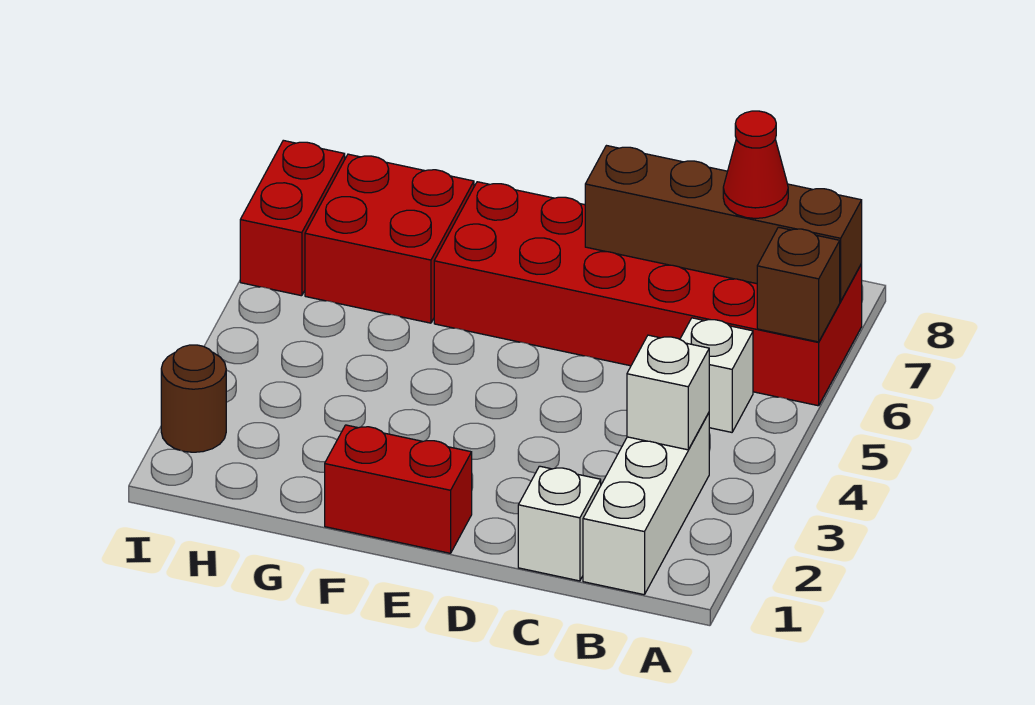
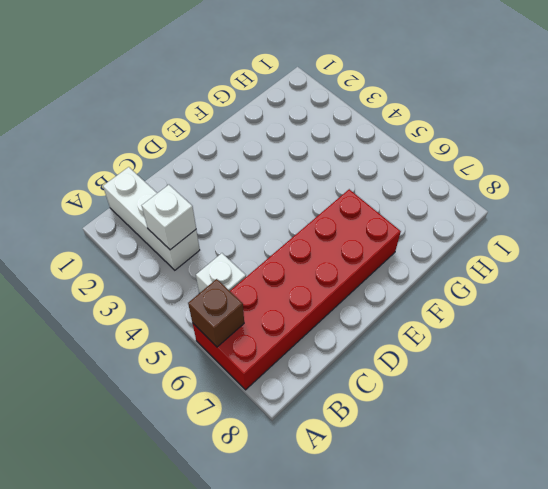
none -> white 1x1 brick [518,466,601,581]
none -> red 1x2 brick [325,425,472,553]
none -> red 2x2 brick [305,154,474,323]

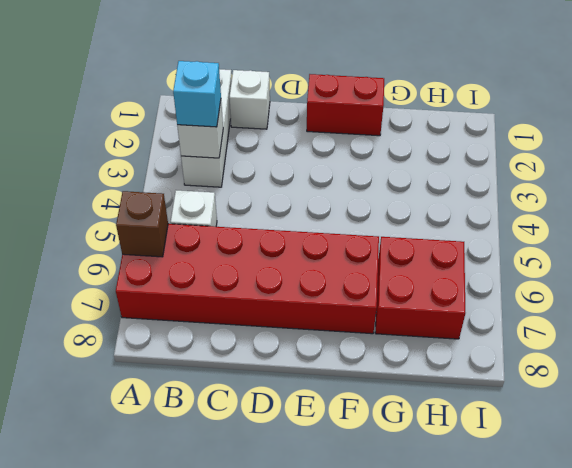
cyan 1x1 brick [173,61,221,127] -> none
none -> brown 1x1 round brick [161,345,226,452]
none -> red 1x2 brick [240,140,345,296]
none -> brown 1x4 brick [585,146,862,301]

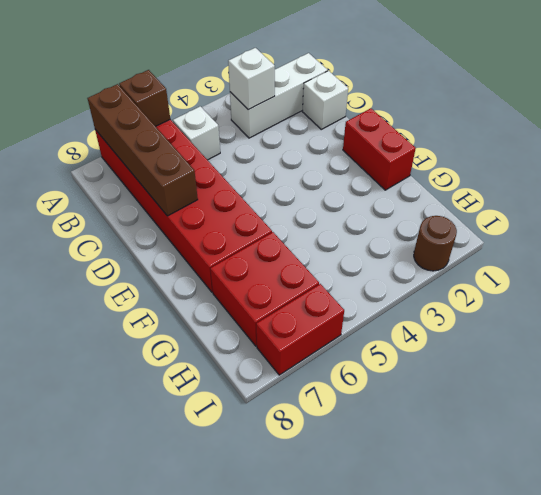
none -> red 1x1 cone [723,111,788,218]

